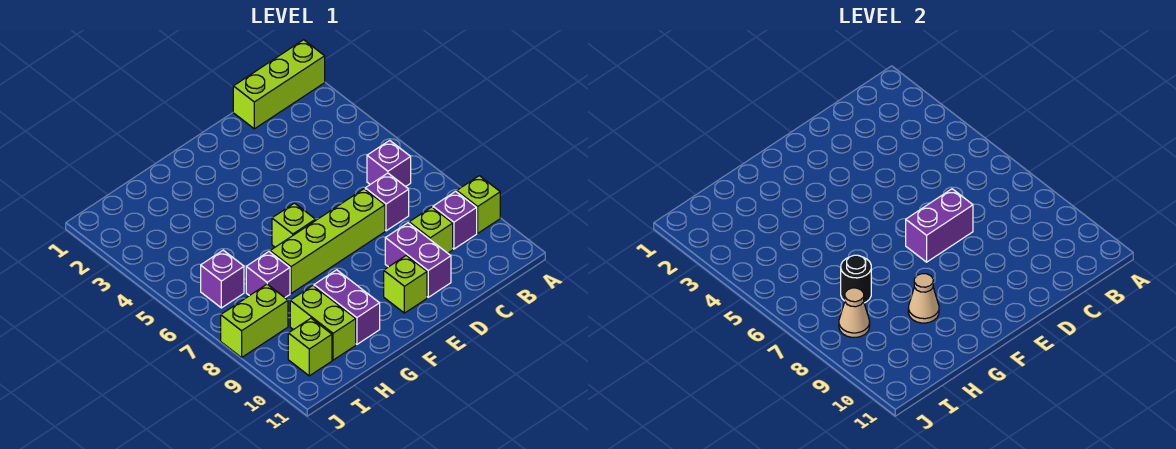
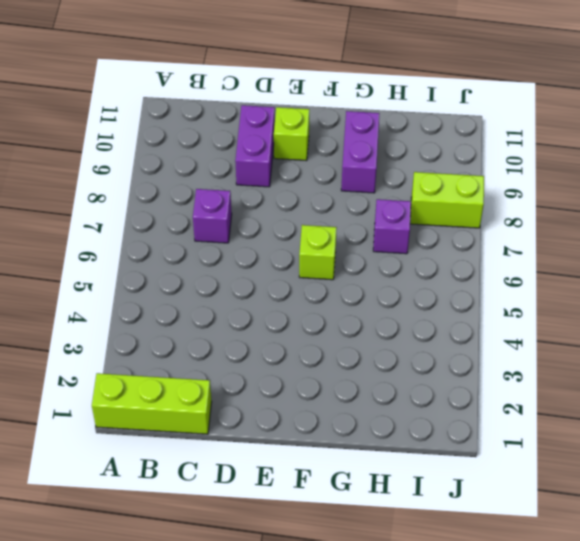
none -> lime 1x1 brick [457,176,500,233]
none -> purple 1x1 brick [367,140,411,187]
none -> purple 1x1 brick [433,191,477,249]

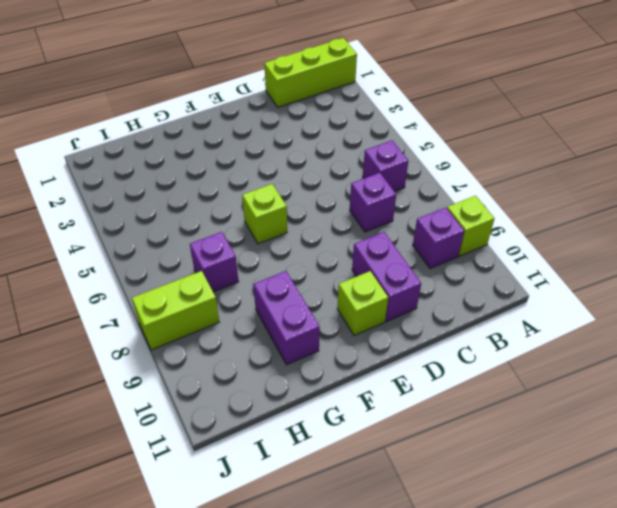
none -> lime 1x1 brick [409,207,453,253]
none -> lime 1x4 brick [270,189,385,293]
none -> lime 1x2 brick [290,286,356,360]

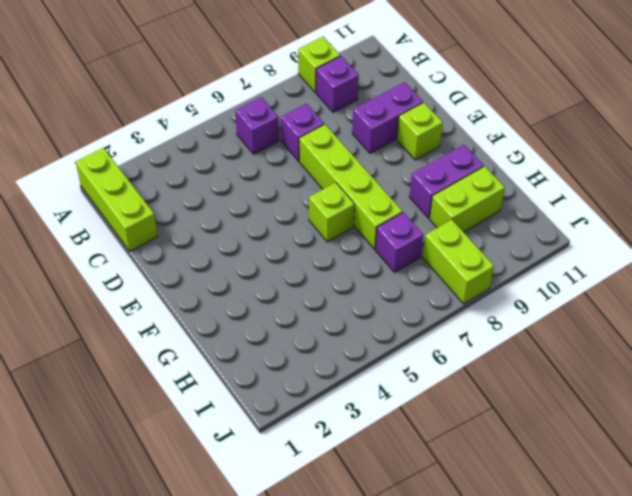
none -> lime 1x1 brick [409,207,453,253]
none -> purple 1x1 brick [201,250,244,308]
none -> lime 1x1 brick [288,318,332,376]

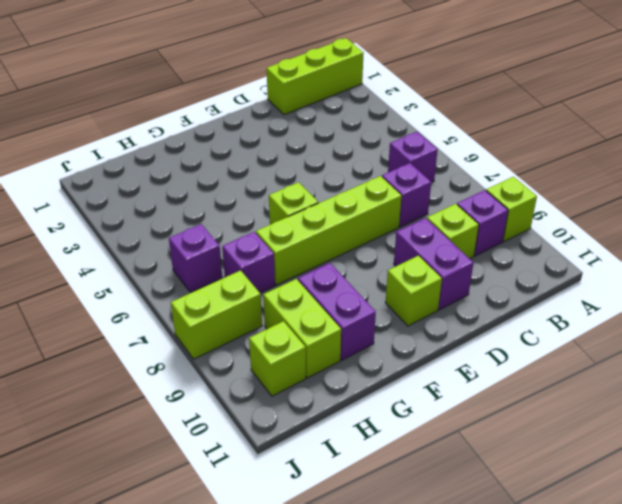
none -> purple 1x2 brick [906,189,973,262]
none -> tan 1x1 cone [908,274,939,323]
none -> black 1x1 round brick [841,255,871,303]

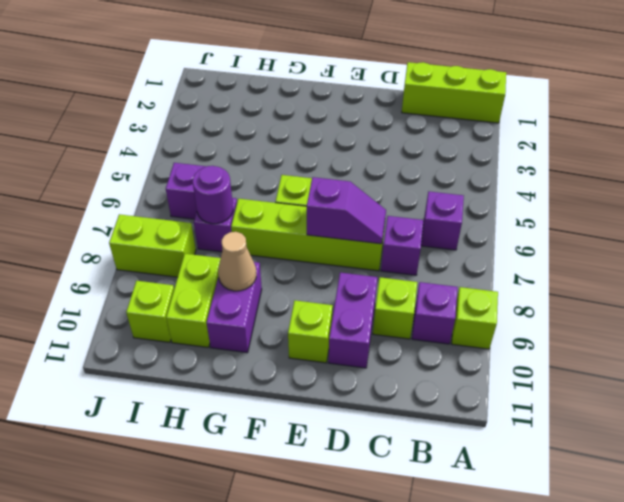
purple 1x2 slope [307,177,386,244] -> purple 1x2 brick [906,189,973,262]
purple 1x1 round brick [193,166,233,224] -> black 1x1 round brick [841,255,871,303]
none -> tan 1x1 cone [839,288,870,337]

